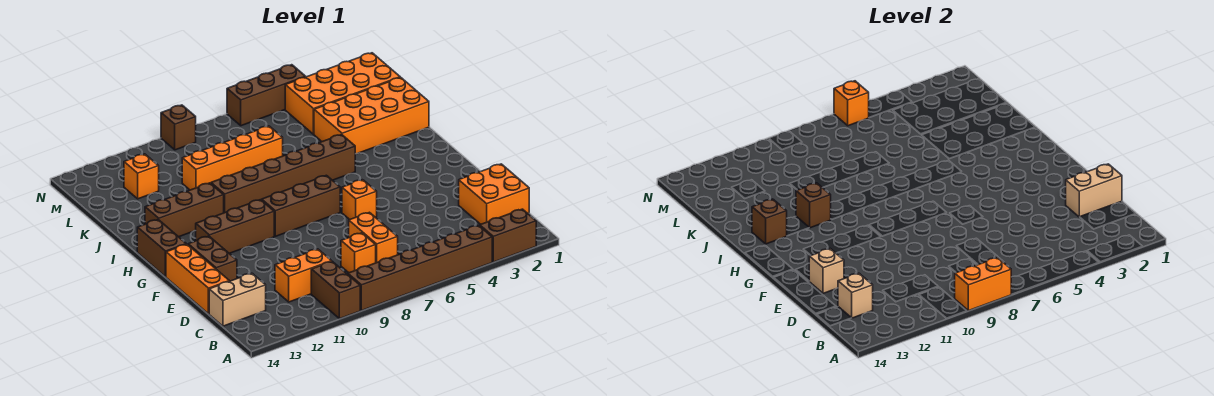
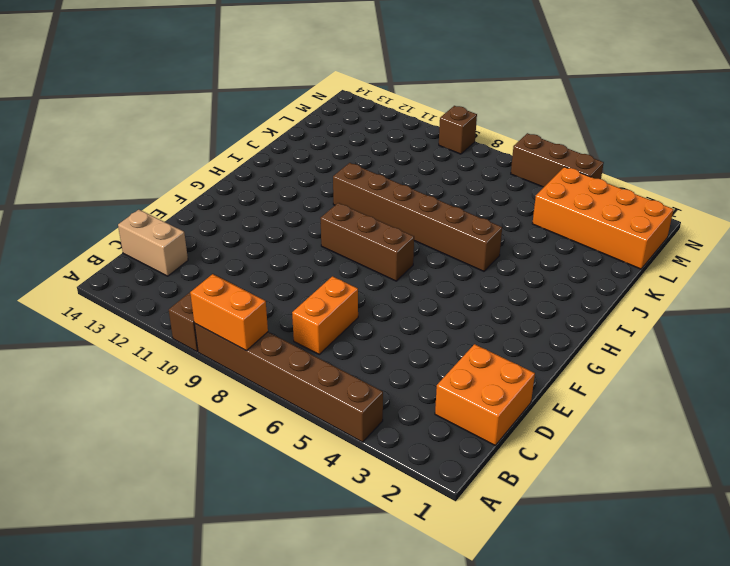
none -> brown 1x2 brick [480,209,536,262]
none -> orange 1x1 brick [341,233,376,273]
none -> orange 1x2 brick [275,249,332,302]

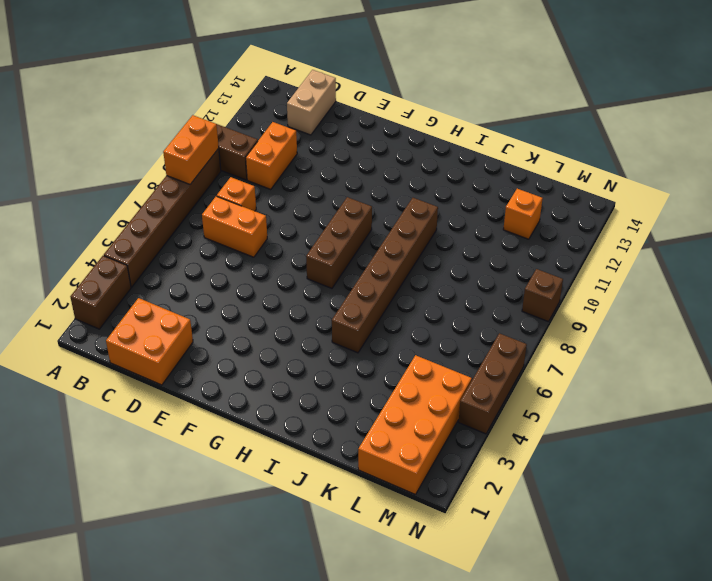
none -> orange 1x3 brick [166,244,229,314]
none -> brown 1x2 brick [188,236,237,281]
none -> orange 1x1 brick [342,180,377,220]

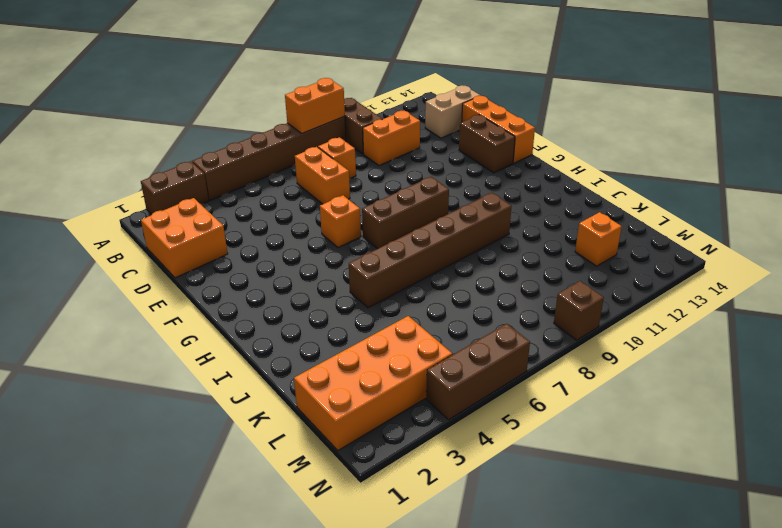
none -> brown 1x3 brick [196,200,274,253]
none -> brown 1x2 brick [137,220,186,277]
none -> brown 1x3 brick [145,183,224,237]

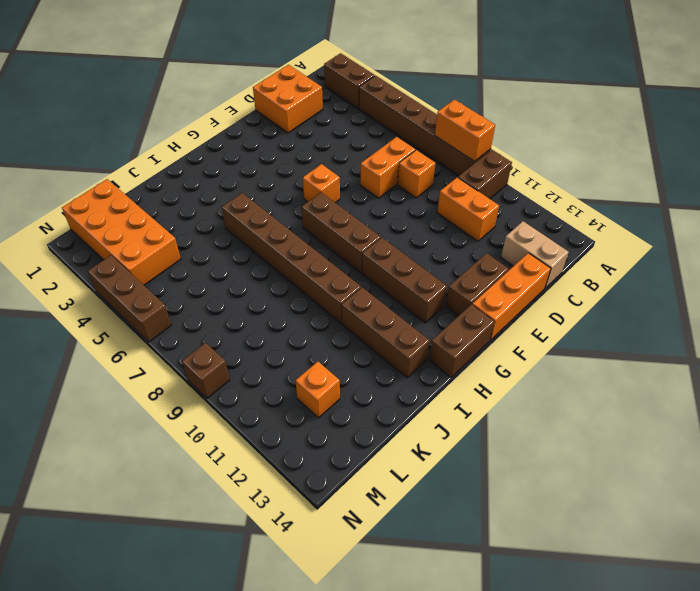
none -> orange 2x4 brick [314,77,429,154]
none -> orange 1x4 brick [182,126,283,190]
none -> tan 1x1 brick [838,273,873,318]

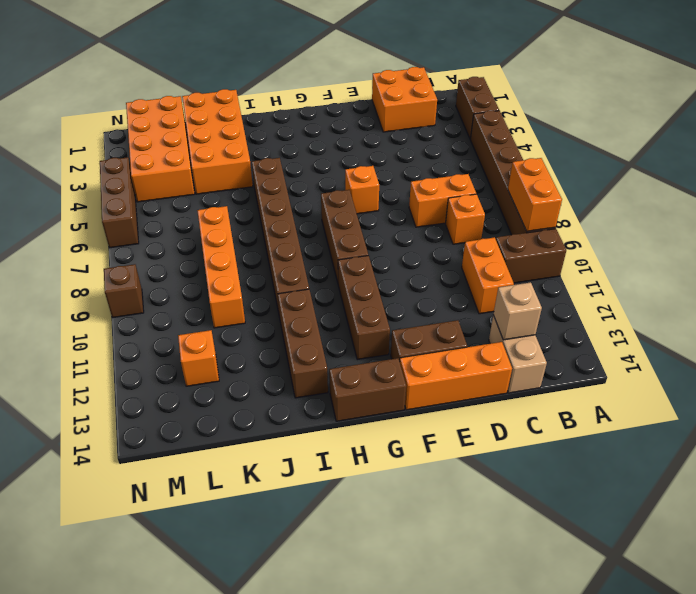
none -> tan 1x2 brick [1066,164,1122,217]
none -> tan 1x1 brick [809,249,844,294]
none -> brown 1x1 brick [796,183,831,228]

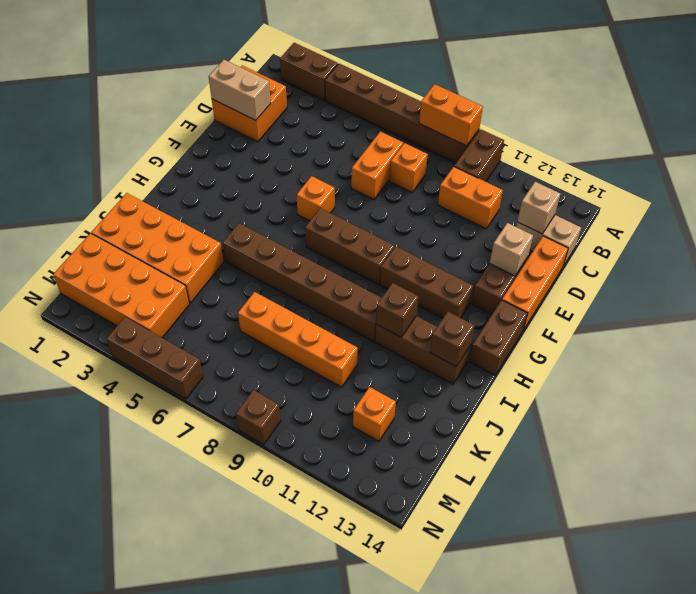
none -> orange 1x1 brick [834,81,869,126]

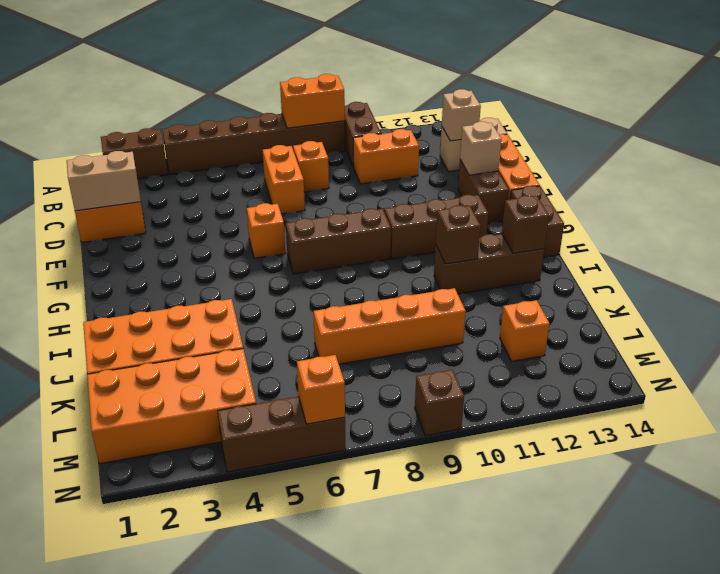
none -> brown 1x6 brick [211,134,355,213]

